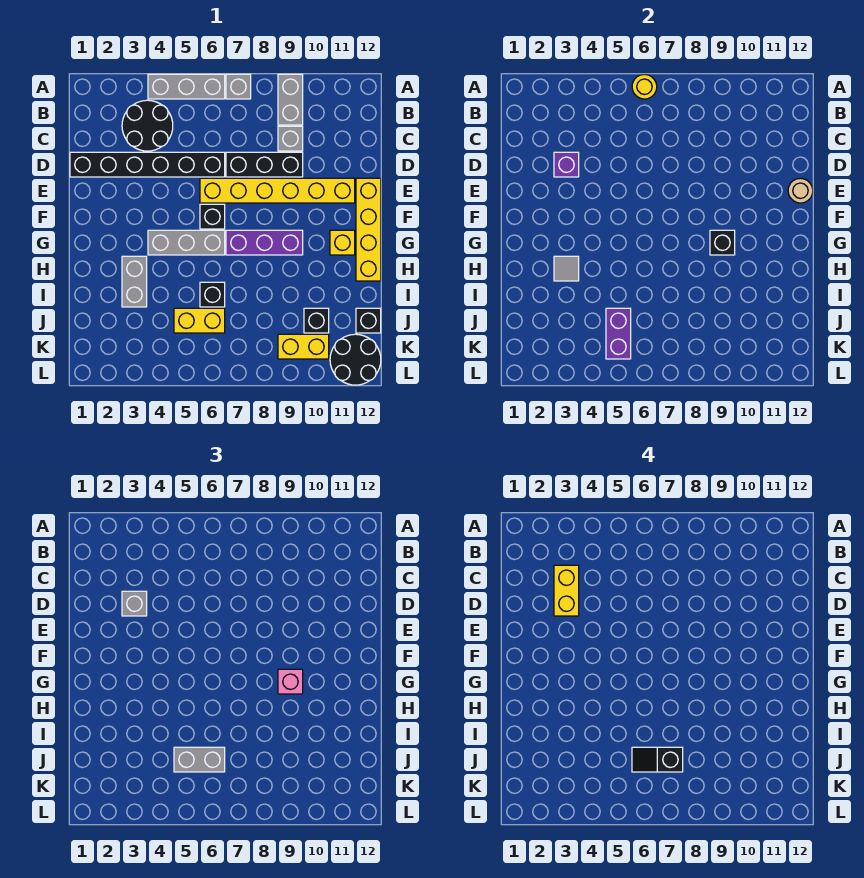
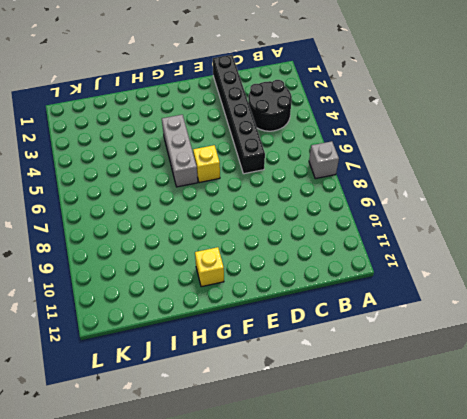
yellow 1x1 brick [193,145,220,183] -> black 1x1 brick [200,204,225,229]
none -> grey 1x3 brick [148,74,225,99]
none -> grey 1x2 brick [278,74,303,125]
none -> grey 1x1 brick [278,126,303,151]
none -> black 1x3 brick [226,152,303,177]

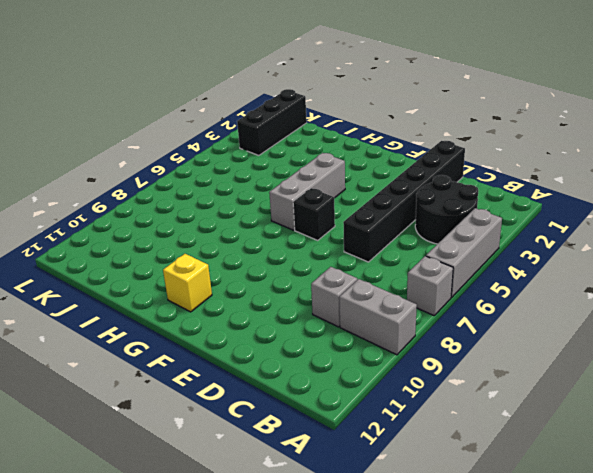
black 1x3 brick [237,89,307,156] -> black 1x3 brick moved to [226,152,303,177]
none -> yellow 1x6 brick [200,178,355,203]
none -> yellow 1x4 brick [356,178,381,281]
none -> purple 1x3 brick [226,230,303,255]
none -> grey 1x2 brick [122,256,147,307]

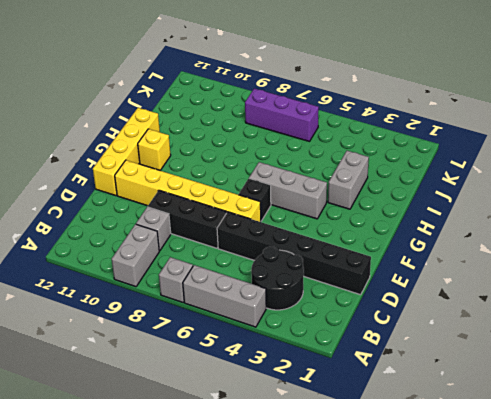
purple 1x3 brick [245,88,319,142] -> purple 1x3 brick moved to [226,230,303,255]
none -> black 1x1 brick [200,282,225,307]
none -> yellow 1x2 brick [174,308,225,333]
none -> black 1x1 brick [304,308,329,333]
none -> black 1x1 brick [356,308,381,333]

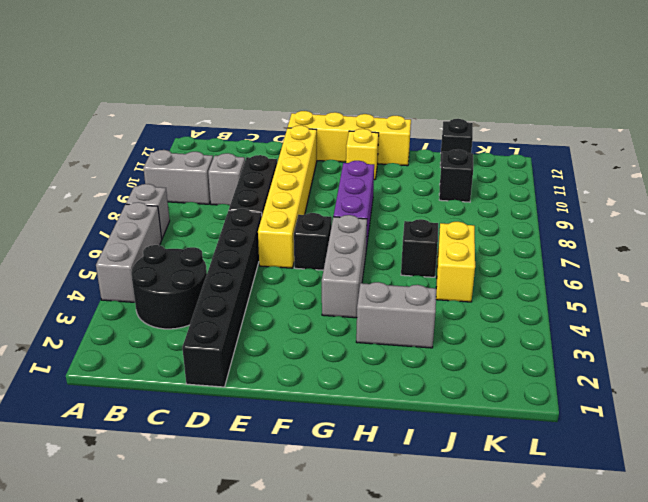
none -> yellow 1x2 brick [278,334,329,359]
none -> black 2x2 round brick [330,334,381,385]
none -> yellow 1x1 round brick [632,74,657,99]
none -> purple 1x1 brick [554,152,579,177]

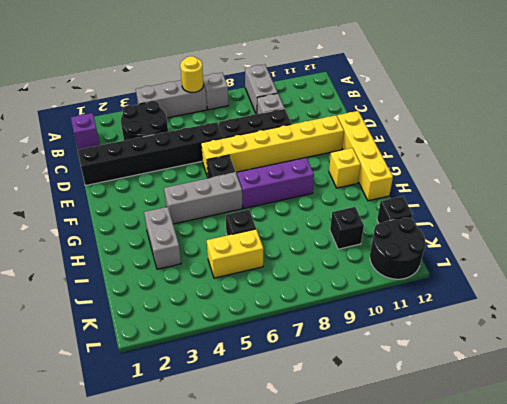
purple 1x1 brick [71,113,100,150] -> purple 1x1 brick moved to [554,152,579,177]
none -> yellow 1x2 brick [278,334,329,359]
none -> tan 1x1 round brick [788,178,813,203]
none -> black 1x1 brick [710,230,735,255]
none -> grey 1x1 tile [554,256,579,281]

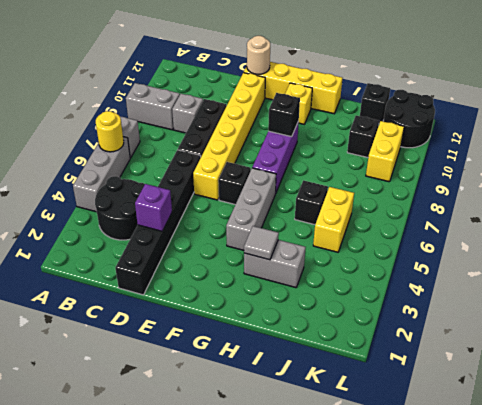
none -> purple 1x2 brick [606,308,631,359]
none -> grey 1x1 brick [122,591,147,616]
none -> pink 1x1 brick [278,669,303,694]
none -> grey 1x2 brick [174,747,225,772]

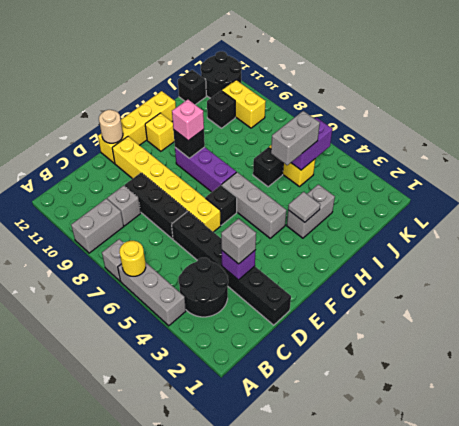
grey 1x2 brick [271,111,320,165] -> grey 1x2 brick turned to [174,747,225,772]
none -> yellow 1x2 brick [554,565,579,616]
none -> black 1x2 slope [632,747,683,772]

